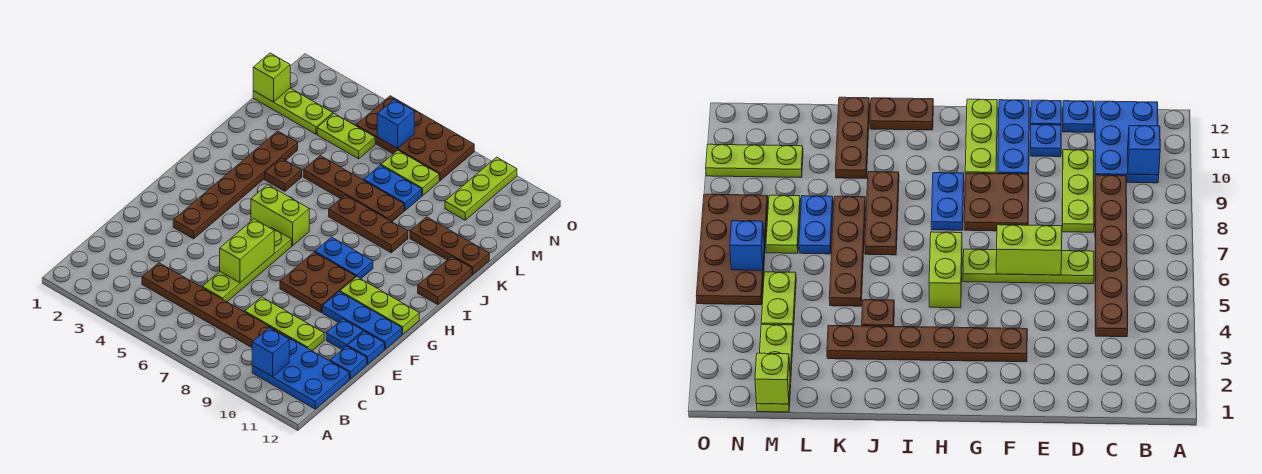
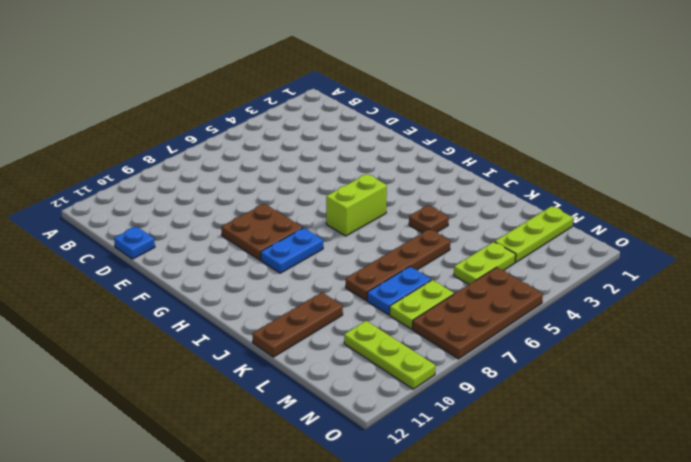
none -> blue 2x3 plate [252,336,349,409]
none -> brown 1x6 plate [142,263,286,348]
none -> lime 1x4 plate [202,228,292,302]

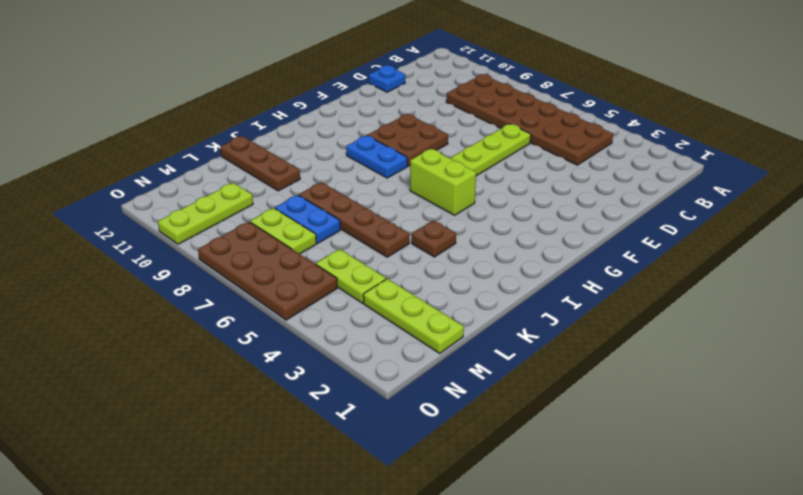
brown 2x6 plate [446,74,613,165] -> brown 1x6 plate [142,263,286,348]
none -> blue 2x3 plate [252,336,349,409]
none -> lime 1x3 plate [245,297,324,351]
none -> blue 1x1 plate [326,319,363,349]

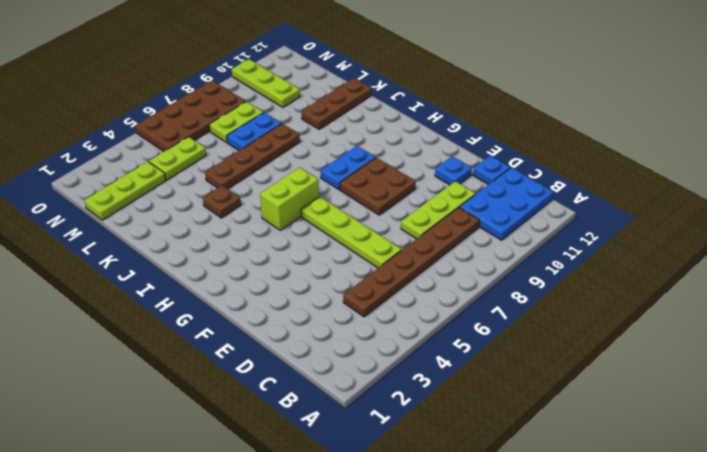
none -> blue 1x1 plate [347,331,384,364]
none -> brown 1x6 plate [173,131,298,239]
none -> blue 1x3 plate [322,292,402,349]

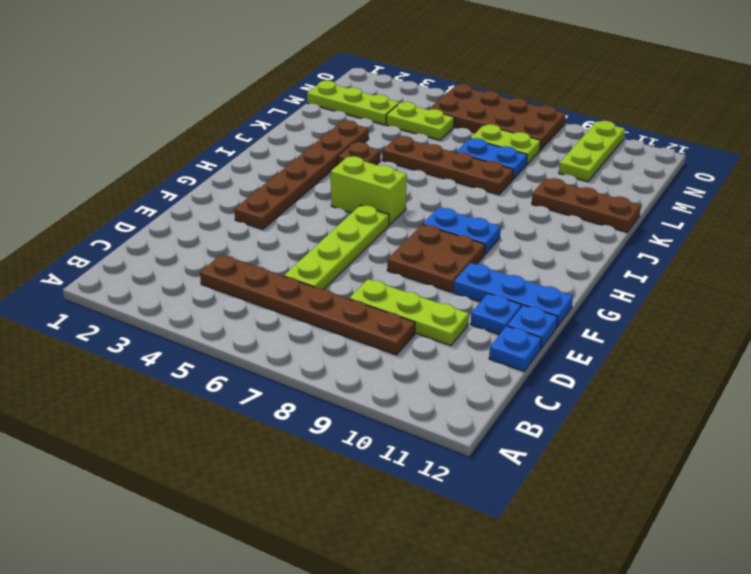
none -> blue 2x3 plate [252,336,349,409]
none -> lime 1x3 plate [340,277,419,334]
none -> brown 1x2 plate [418,256,472,304]

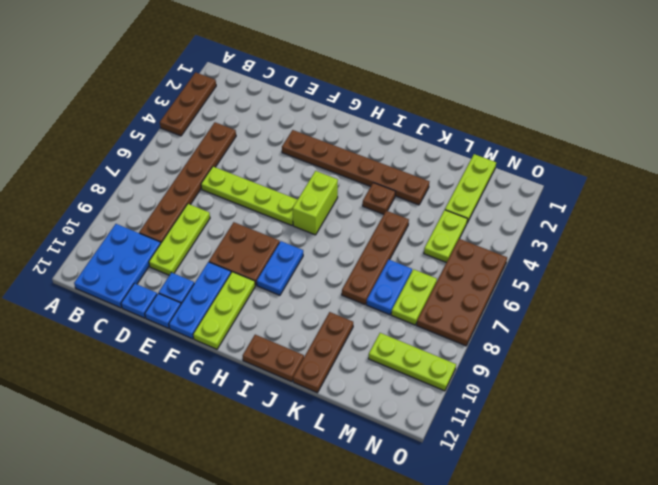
brown 1x3 plate [160,72,216,136] -> brown 1x3 plate moved to [329,195,408,253]
none -> blue 1x1 brick [252,328,289,377]
none -> lime 1x2 brick [220,219,274,283]
none -> lime 1x1 brick [253,53,290,102]

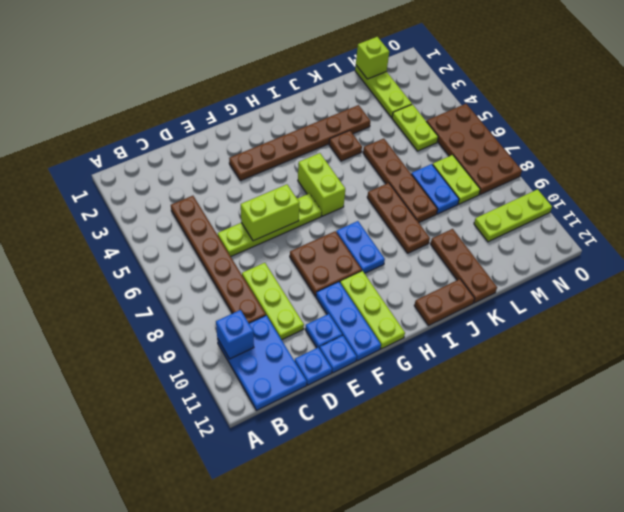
none -> blue 1x1 brick [377,100,414,149]

